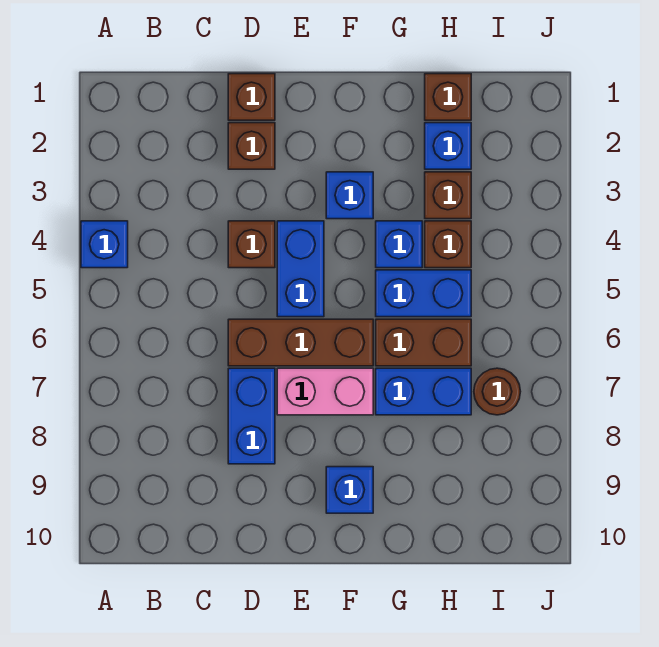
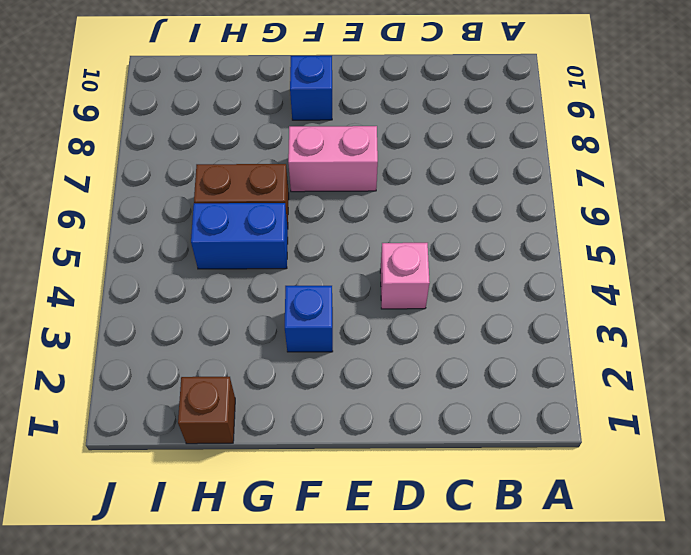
pink 1x1 brick [380,243,430,309] -> brown 1x1 brick [228,221,275,268]
none -> blue 1x1 brick [81,221,128,268]
none -> brown 1x1 brick [228,74,275,120]
none -> brown 1x1 brick [228,123,275,169]

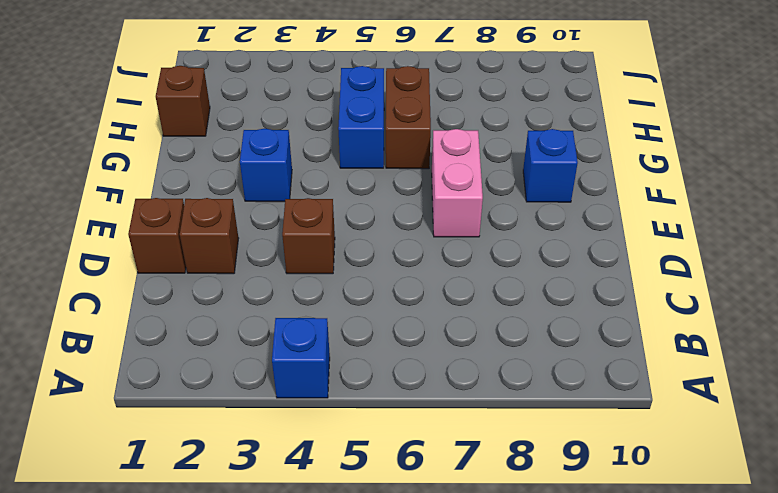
none -> brown 1x3 brick [228,319,373,366]
none -> blue 1x2 brick [228,368,275,464]
none -> blue 1x2 brick [277,221,324,317]

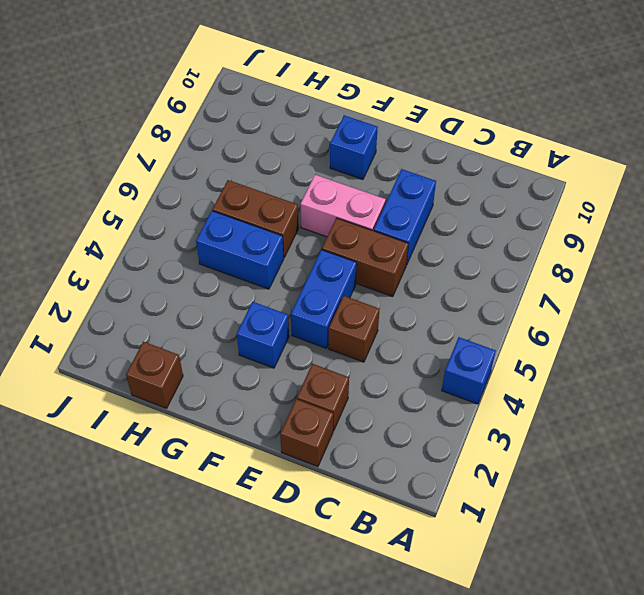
brown 1x2 brick [322,218,408,297] -> brown 1x3 brick [228,319,373,366]
none -> blue 1x1 brick [376,221,422,268]
none -> blue 1x2 brick [376,368,471,415]
none -> blue 1x1 brick [425,123,471,169]

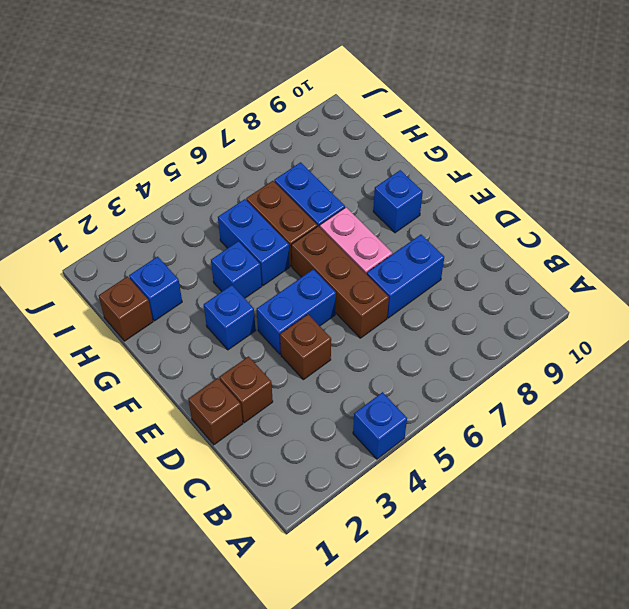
none -> brown 1x1 brick [425,172,471,219]
none -> brown 1x1 brick [425,221,471,268]
none -> brown 1x1 round brick [474,368,521,415]

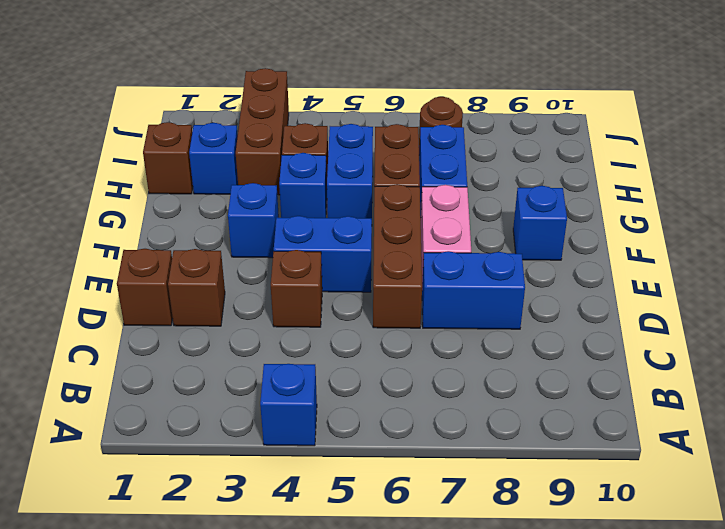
brown 1x3 brick [236,68,289,195] -> brown 1x1 brick [425,172,471,219]

